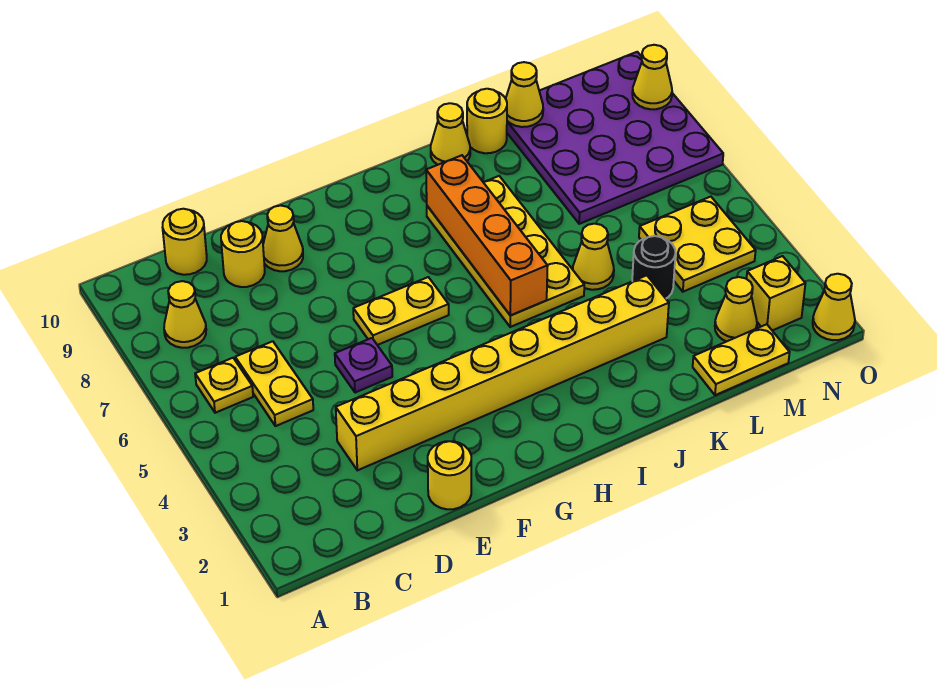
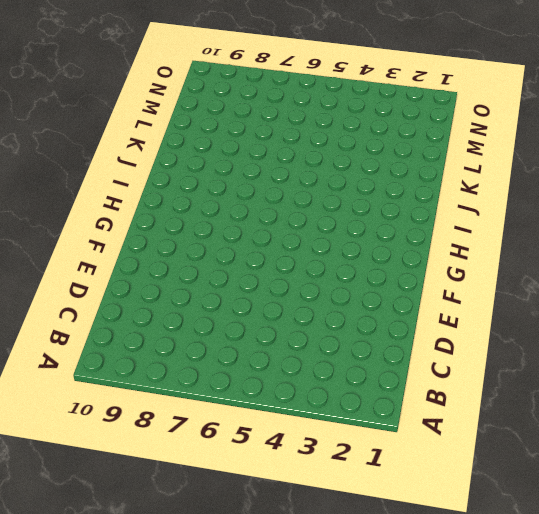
none -> yellow 1x1 plate [195,358,253,413]
none -> yellow 1x1 cone [164,281,206,348]
none -> yellow 1x2 plate [235,341,313,426]

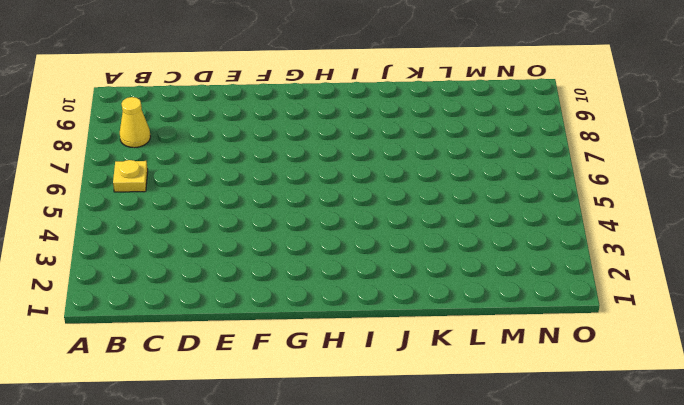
none -> yellow 1x2 plate [235,341,313,426]
none -> yellow 1x1 round brick [163,209,207,275]
none -> yellow 1x8 brick [336,275,669,470]

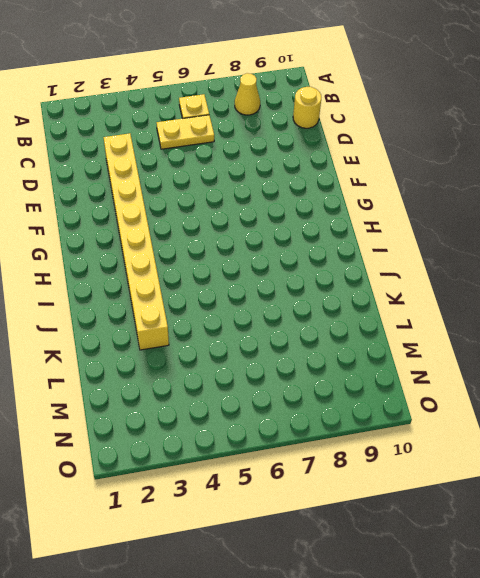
none -> yellow 1x1 round brick [221,221,265,287]
none -> yellow 1x1 round brick [428,441,471,509]
none -> purple 1x1 plate [335,338,392,393]

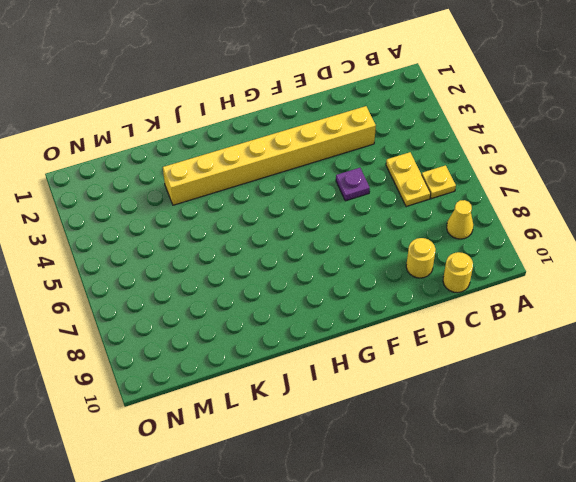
none -> yellow 1x1 round brick [428,441,471,509]
none -> yellow 1x1 cone [263,206,303,271]
none -> yellow 1x2 plate [353,277,449,345]

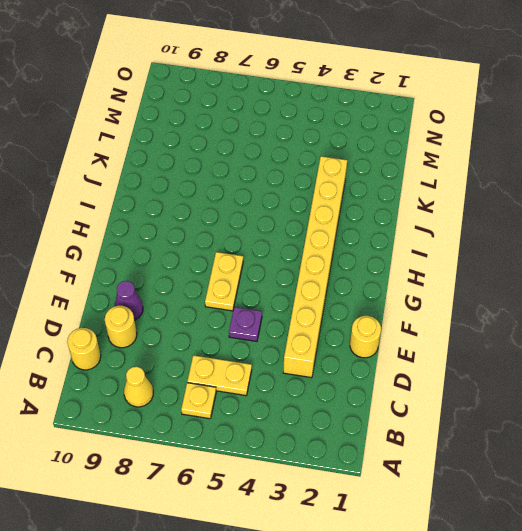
purple 1x1 cone [115,281,143,320] -> yellow 1x1 cone [263,206,303,271]
none -> yellow 2x4 plate [427,176,584,327]
none -> yellow 1x1 cone [431,103,470,165]
none -> yellow 1x1 cone [573,224,614,290]

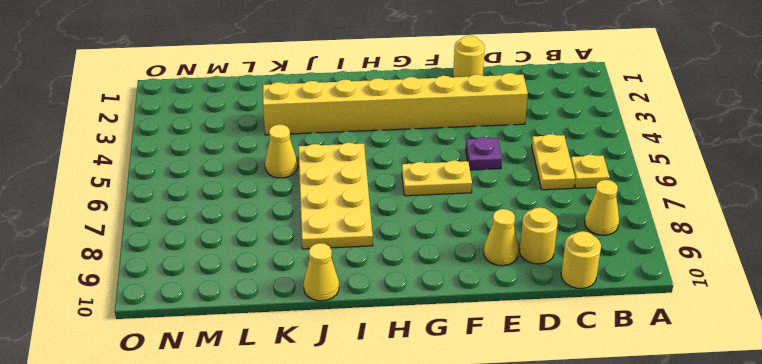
none -> yellow 1x1 round brick [467,89,507,153]
none -> yellow 1x2 plate [693,324,790,395]
none -> black 1x1 round brick [632,236,676,298]

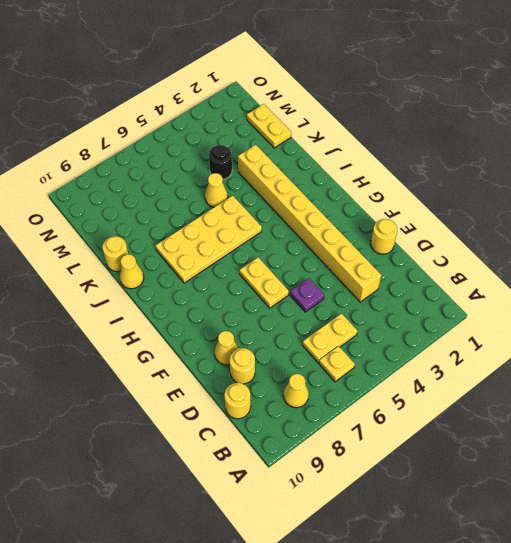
none -> purple 4x4 plate [507,52,723,224]
none -> yellow 1x1 cone [715,277,757,342]
none -> yellow 2x2 plate [639,197,756,292]

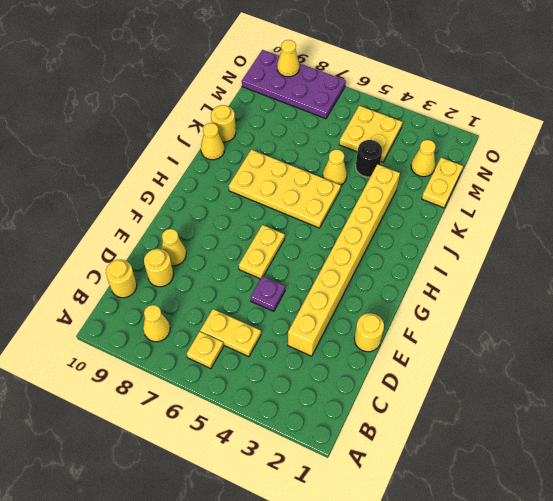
purple 2x4 plate [242,50,346,119] -> purple 4x4 plate [507,52,723,224]
none -> yellow 1x1 brick [747,256,805,331]
none -> yellow 1x1 cone [813,274,855,340]
none -> orange 1x4 brick [426,155,548,316]

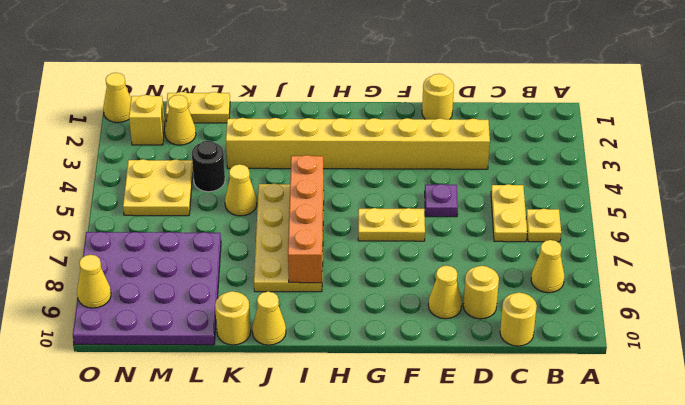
none -> yellow 1x1 cone [506,62,543,127]

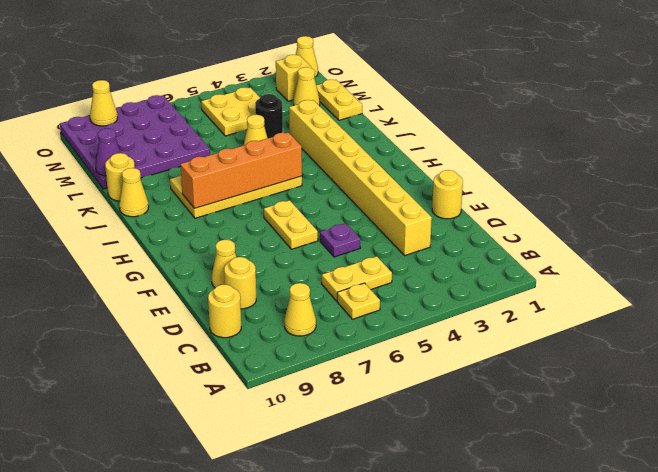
purple 1x1 cone [95,128,120,176] -> yellow 1x1 cone [506,62,543,127]

